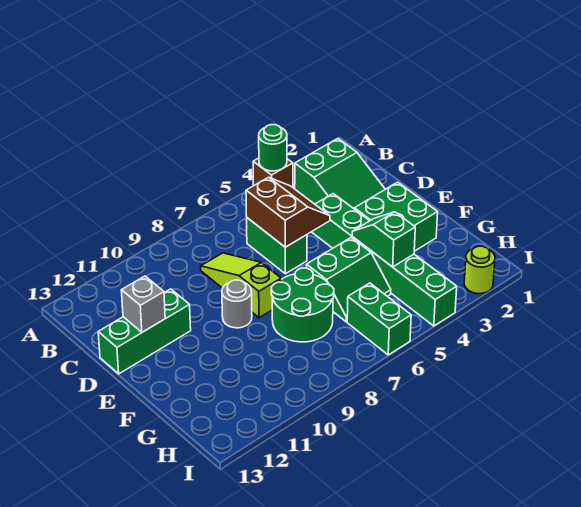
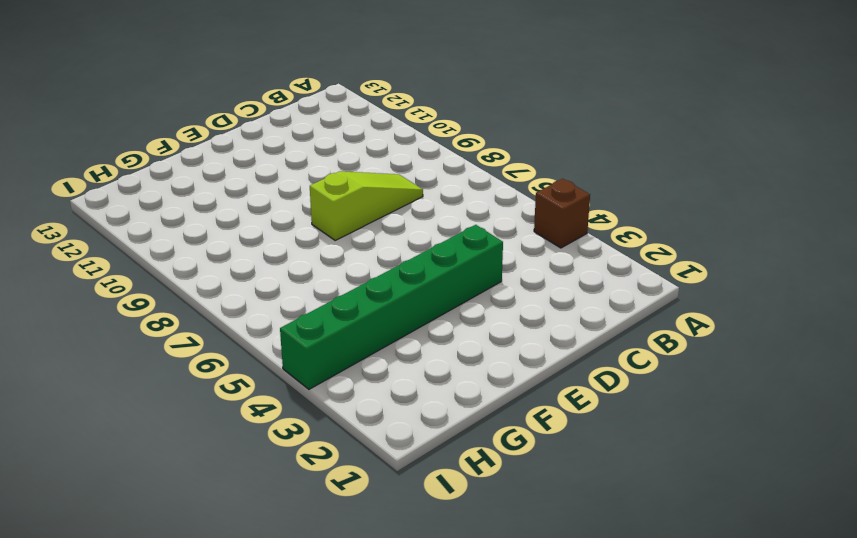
none -> green 2x3 slope [295,139,385,209]
none -> green 1x2 brick [247,218,307,274]
none -> green 1x3 brick [98,289,191,374]

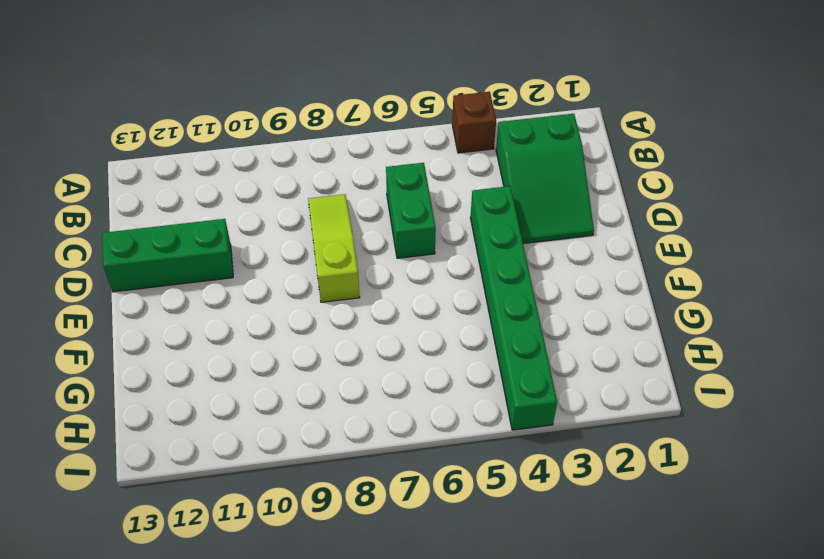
none -> green 2x2 brick [354,182,438,251]
none -> grey 1x1 round brick [222,280,252,328]
none -> green 2x2 slope [307,238,391,322]

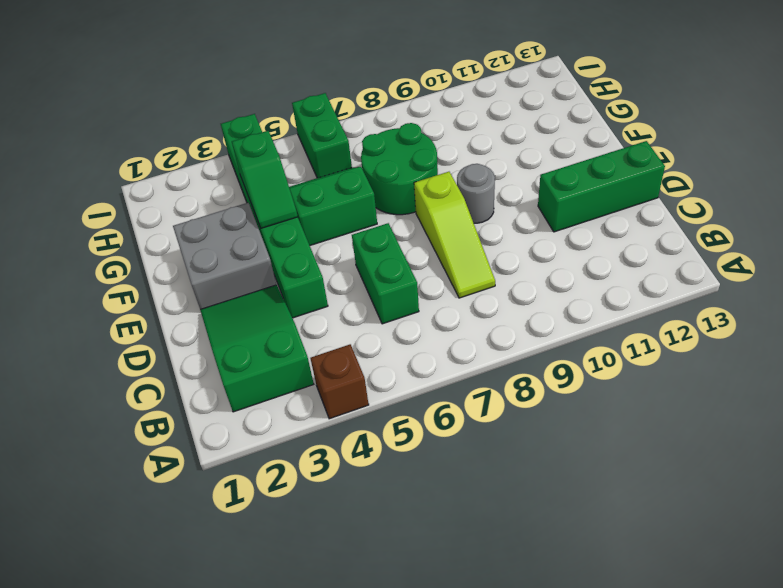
grey 2x2 brick [173,203,276,309] -> green 2x2 brick [354,182,438,251]
none -> lime 1x1 round brick [464,246,495,294]
none -> green 1x1 round brick [259,125,287,171]
none -> brown 2x2 slope [246,177,330,247]

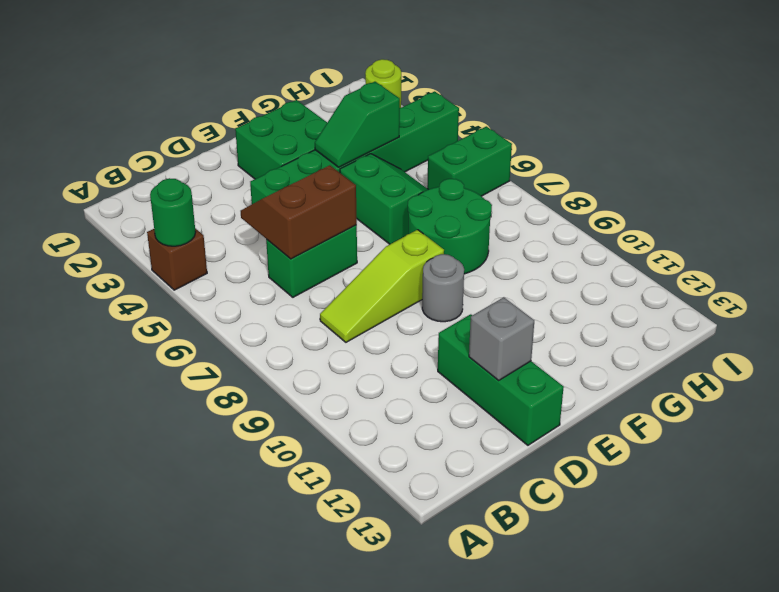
none -> green 2x3 slope [295,139,385,209]

